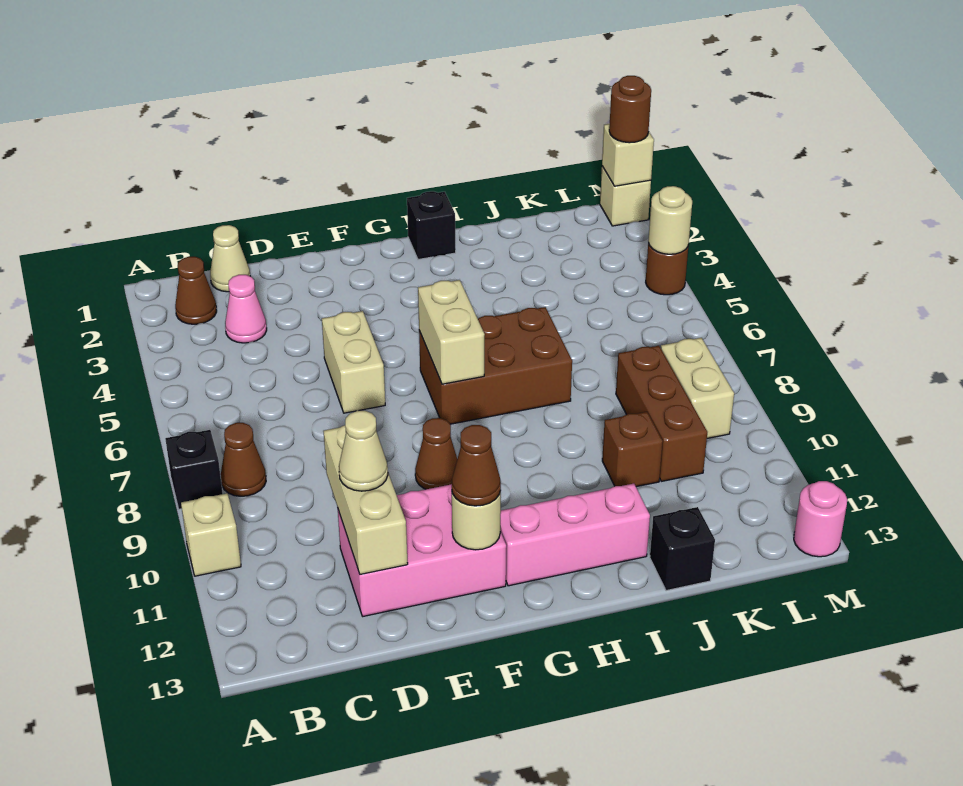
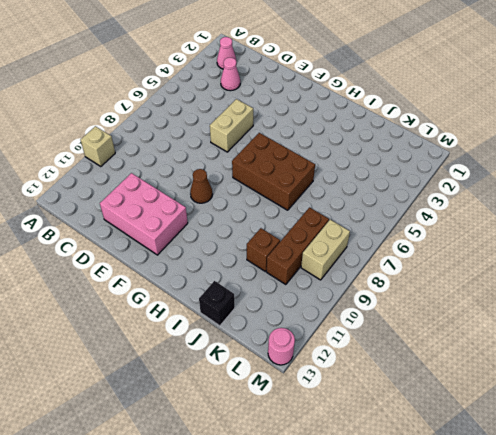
pink 1x1 cone [217,37,236,69] -> brown 1x1 cone [175,257,217,324]
none -> black 1x1 brick [165,430,223,509]
none -> brown 1x1 cone [221,423,266,496]
none -> tan 1x1 cone [210,225,250,292]

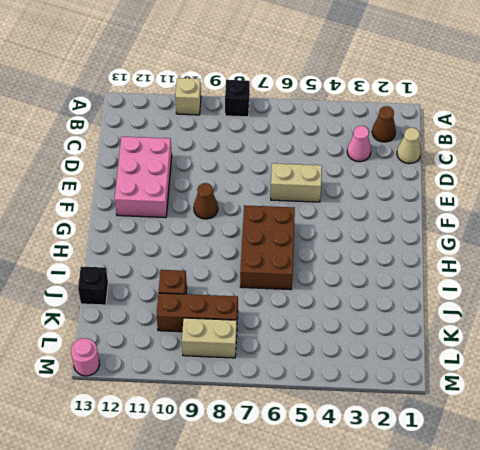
none -> brown 1x1 cone [221,423,266,496]
none -> pink 1x3 brick [500,484,650,586]
none -> black 1x1 brick [407,191,456,260]

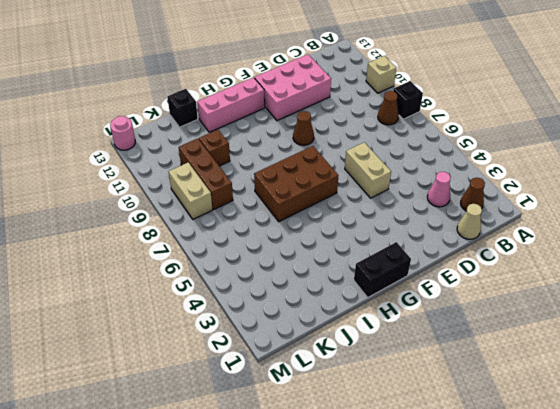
black 1x2 brick [354,242,411,297] -> black 1x1 brick [407,191,456,260]
none -> tan 1x1 brick [600,166,651,226]
none -> brown 1x1 round brick [646,243,689,295]
none -> tan 1x3 brick [324,425,408,574]

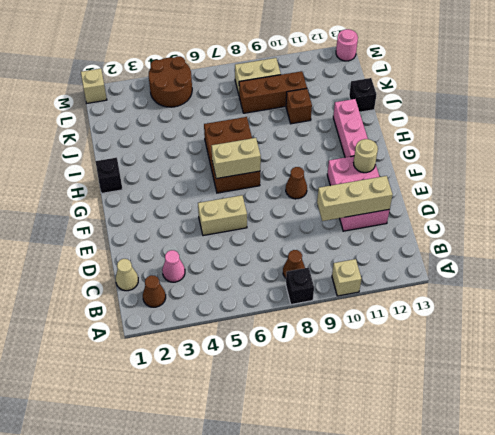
brown 2x2 round brick [149,56,192,107] -> brown 1x1 round brick [646,243,689,295]
none -> tan 1x1 brick [602,124,654,186]
none -> tan 1x1 round brick [648,186,692,254]
none -> tan 1x1 cone [339,411,388,491]

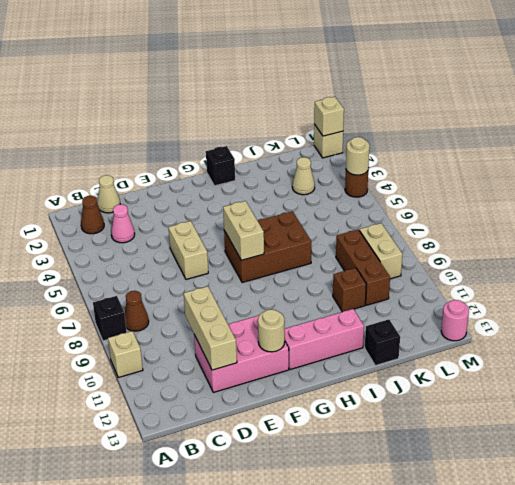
tan 1x1 cone [292,157,315,195] -> tan 1x1 cone moved to [339,411,388,491]
none -> brown 1x1 cone [415,418,457,489]
none -> brown 1x1 cone [452,425,501,506]
none -> brown 1x1 round brick [609,76,651,143]

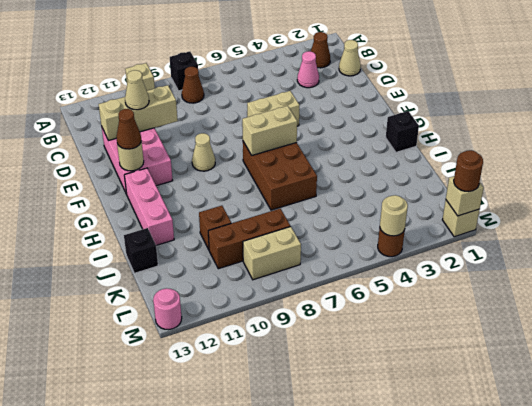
tan 1x1 cone [192,133,215,171] -> brown 1x1 cone [415,418,457,489]

